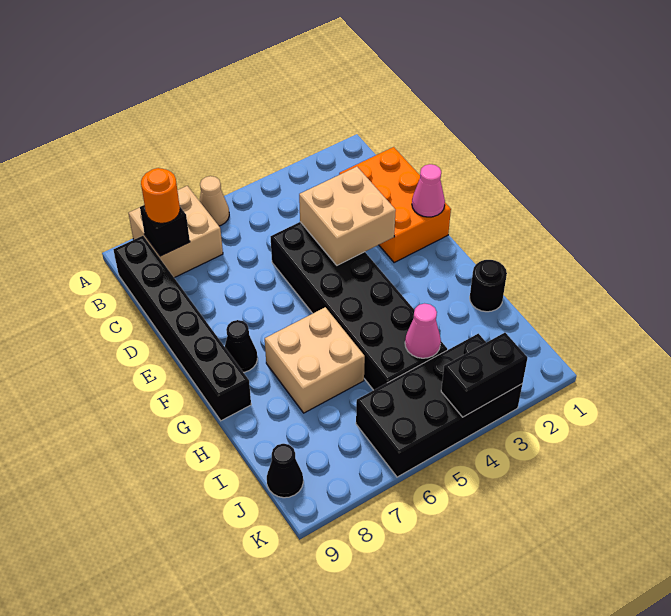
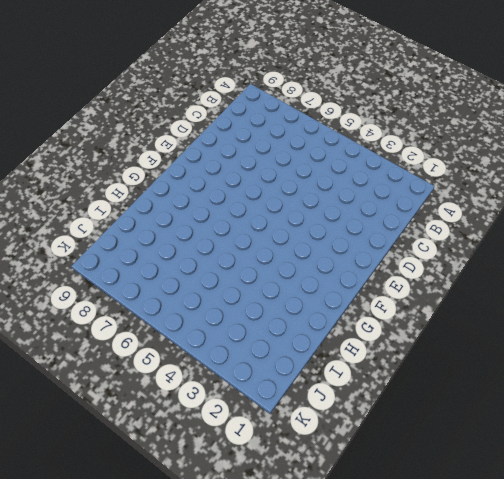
none -> tan 1x1 cone [199,176,229,226]
none -> tan 2x2 brick [129,186,223,278]
none -> black 1x6 brick [114,236,251,421]

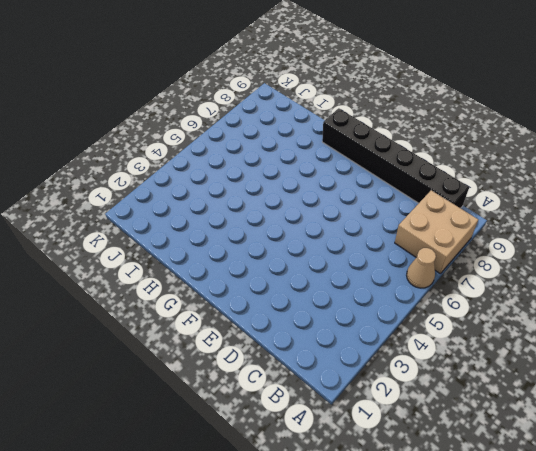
none -> orange 2x3 brick [339,147,451,263]
none -> black 2x6 brick [271,222,447,390]
none -> black 1x1 cone [225,320,257,372]

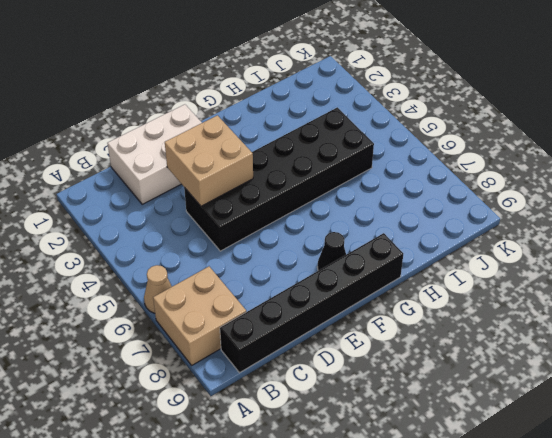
white 2x3 brick [107,104,202,204] -> orange 2x3 brick [339,147,451,263]
none -> tan 2x2 brick [265,307,365,413]
none -> black 1x1 round brick [470,260,507,312]
none -> black 2x4 brick [356,334,522,477]

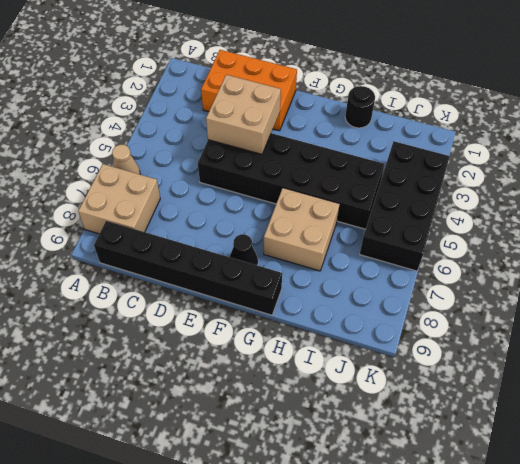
none -> black 1x1 cone [267,444,303,498]
none -> black 1x1 brick [140,205,190,256]
none -> pink 1x1 cone [412,164,445,217]

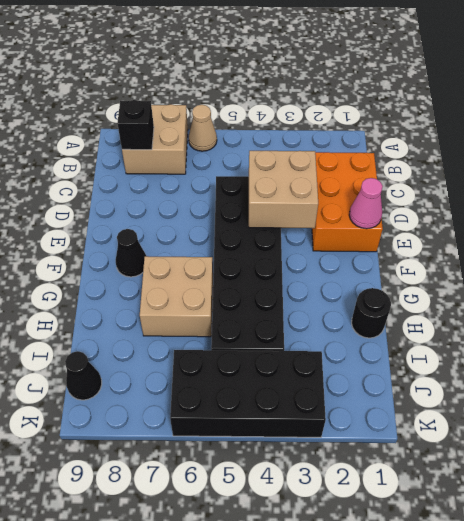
none -> black 1x6 brick [114,236,251,421]
none -> pink 1x1 cone [405,304,441,358]
none -> black 1x2 brick [441,333,527,417]

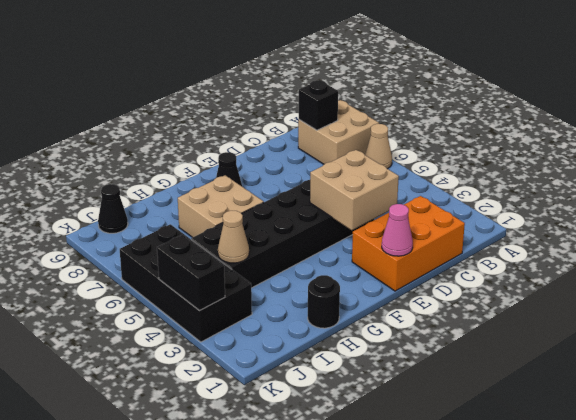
tan 1x1 cone [218,211,249,263] -> pink 1x1 cone [405,304,441,358]
none -> black 1x6 brick [114,236,251,421]
none -> orange 1x1 round brick [141,168,180,223]

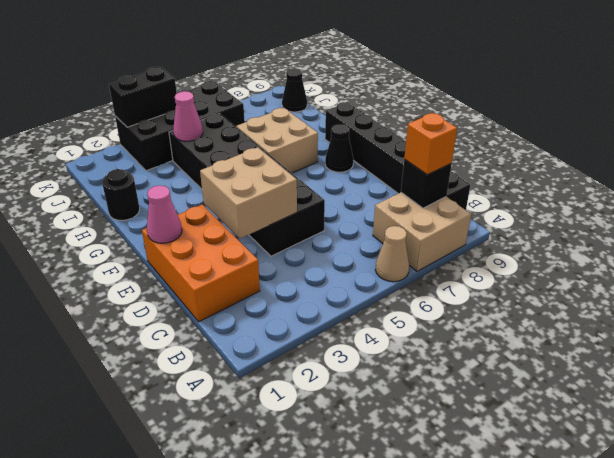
orange 1x1 brick [404,113,457,175] -> orange 1x1 round brick [141,168,180,223]

